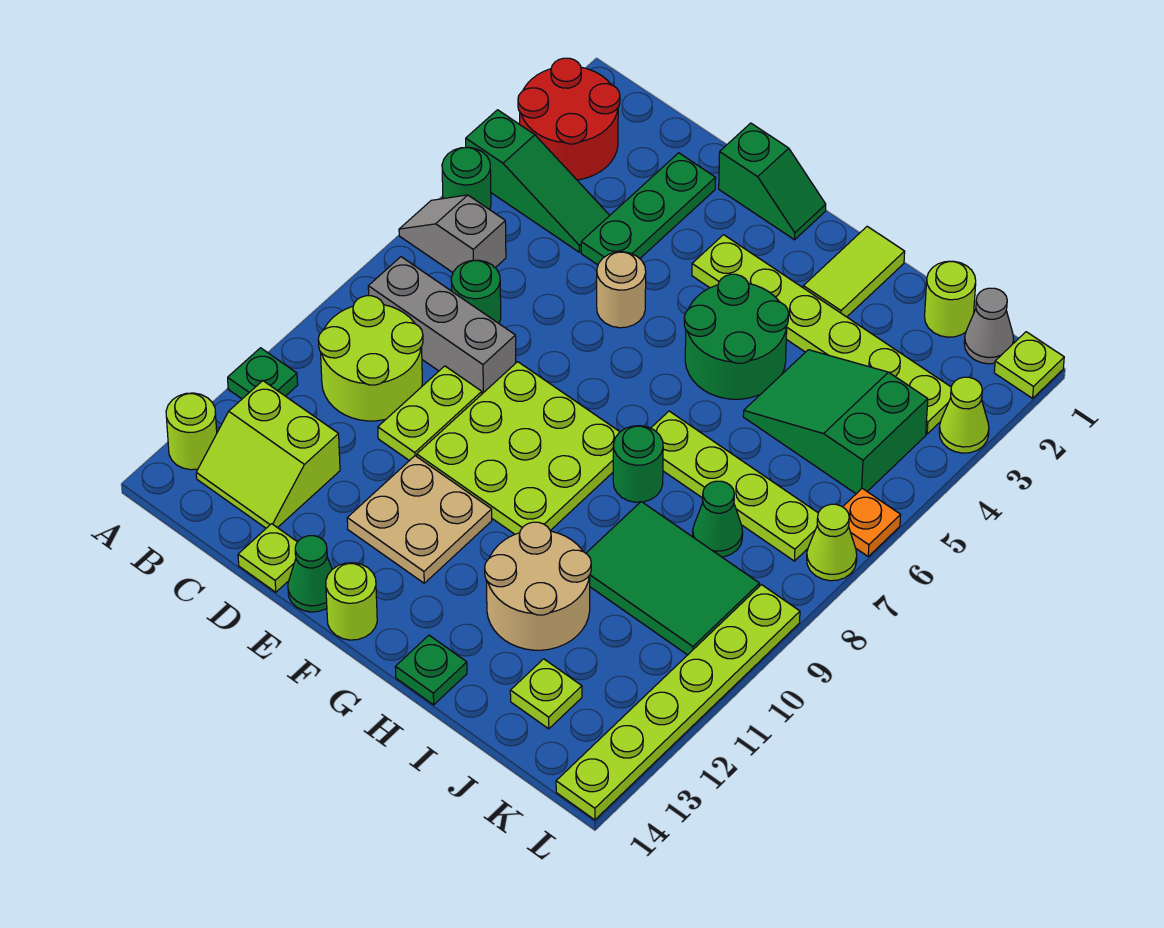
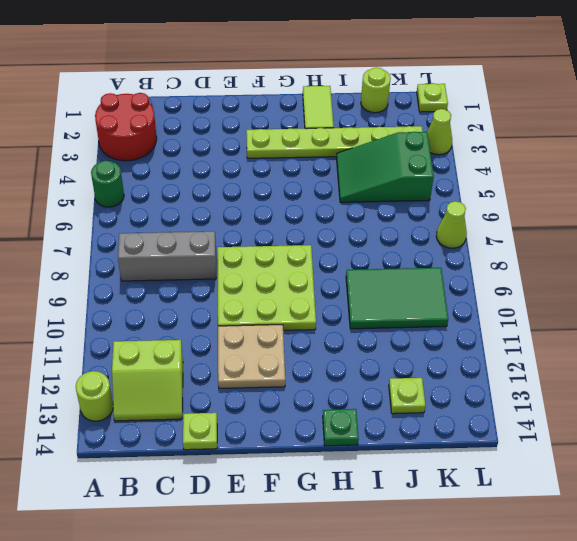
none -> green 1x3 slope [466,110,610,252]
none -> grey 1x2 slope [399,195,506,272]
none -> green 1x1 plate [228,348,298,399]
none -> lime 2x2 round brick [318,296,423,421]

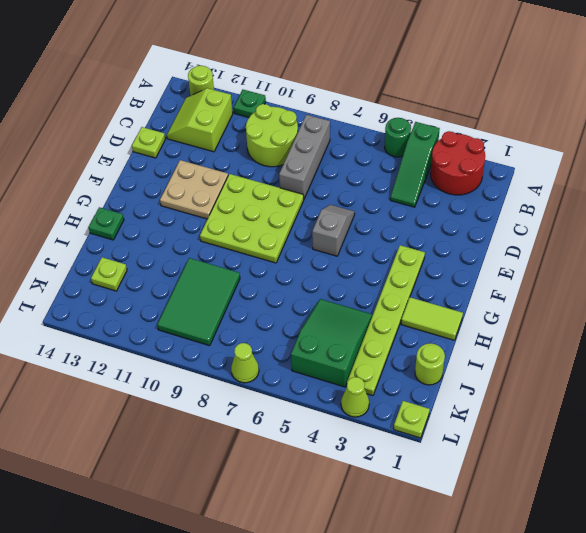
grey 1x2 slope [312,205,355,256] -> grey 1x2 slope moved to [399,195,506,272]
none -> green 1x1 round brick [451,260,501,323]
none -> green 1x3 plate [581,153,716,265]
none -> lime 1x2 plate [378,366,482,461]
none -> green 1x2 slope [719,123,826,240]

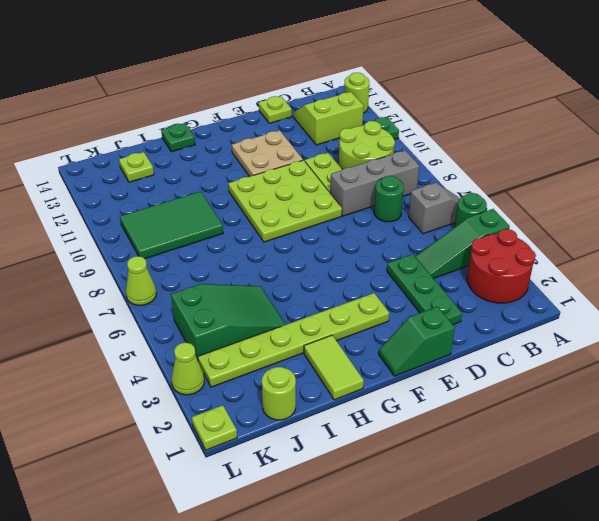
none -> tan 1x1 round brick [597,252,646,328]
none -> green 1x1 cone [288,536,332,612]
none -> lime 1x1 round brick [326,563,377,640]
none -> green 2x2 round brick [684,274,789,399]

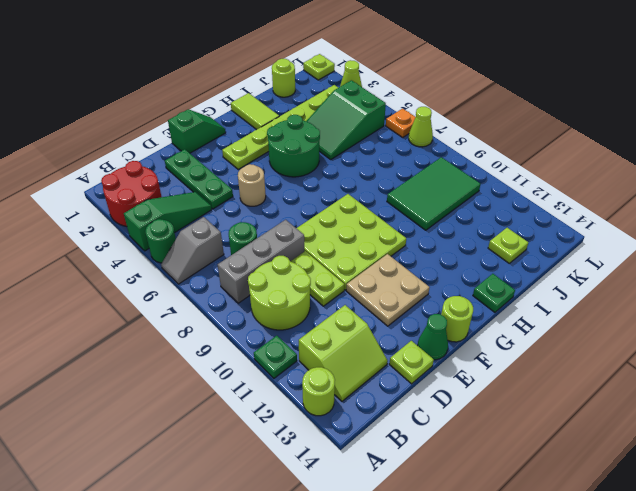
none -> lime 1x4 plate [651,411,818,561]
none -> green 1x1 round brick [613,426,663,502]
none -> tan 2x2 round brick [485,522,591,650]
none -> green 1x1 cone [693,481,743,557]

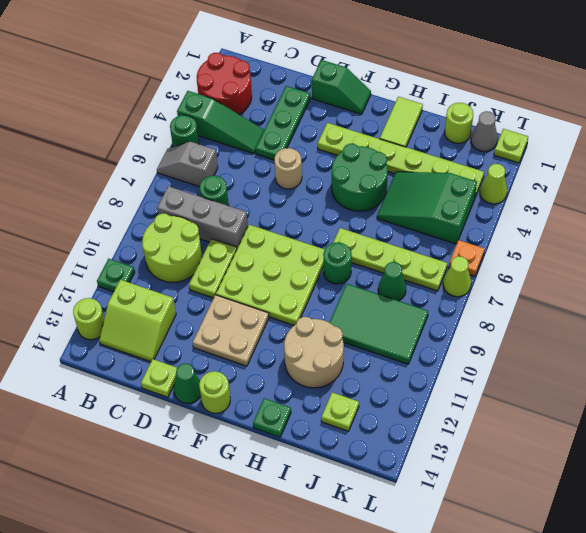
none -> lime 1x6 plate [556,585,800,820]

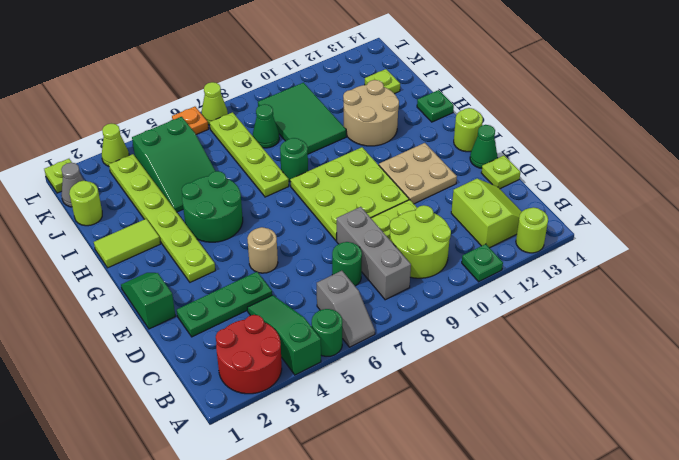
none -> lime 1x6 plate [556,585,800,820]

